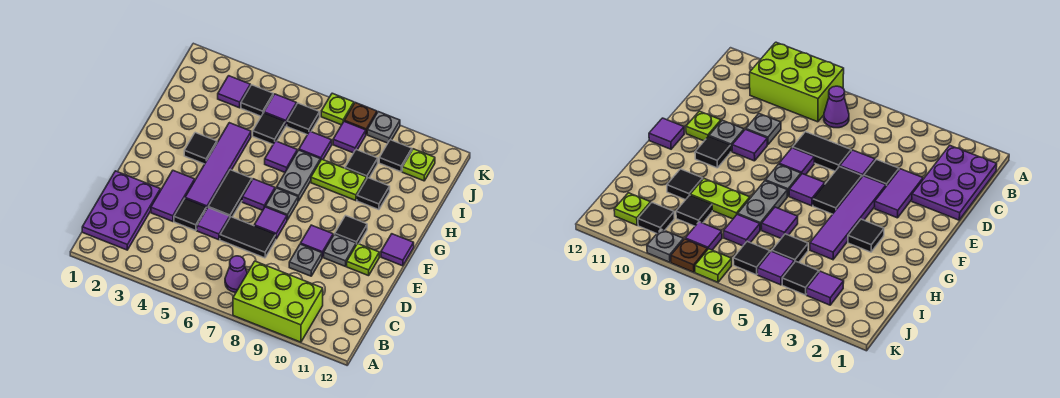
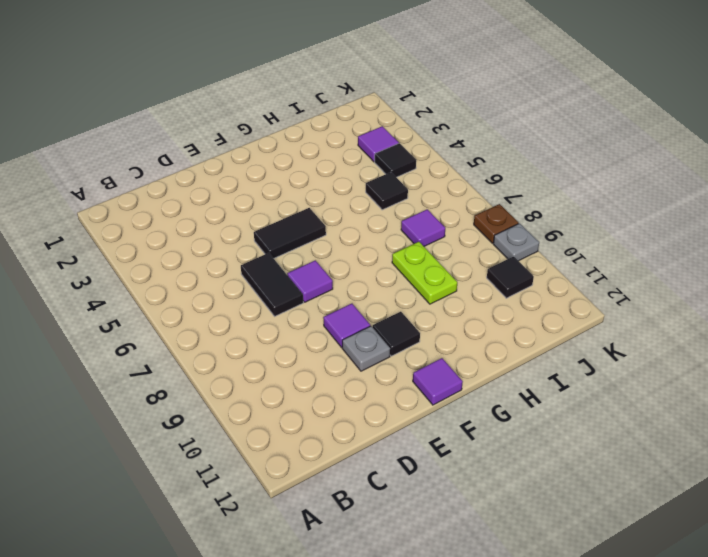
none -> lime 2x3 brick [233,261,323,342]
none -> purple 2x3 plate [82,171,160,250]
none -> purple 1x1 cone [225,256,247,293]
none -> purple 1x2 tile [151,171,195,221]

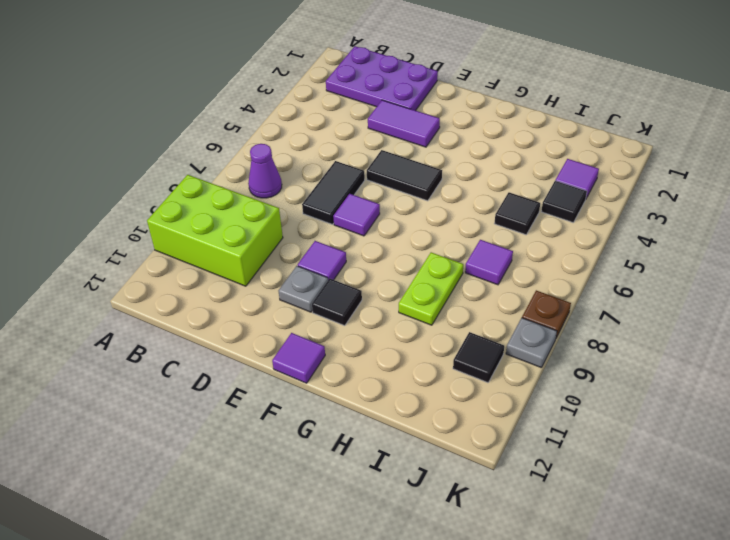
lime 2x3 brick [147,175,283,286] -> lime 2x3 brick turned to [233,261,323,342]
none -> black 1x1 tile [174,199,207,231]
none -> purple 1x1 tile [197,208,230,240]
none -> grey 1x1 plate [289,244,322,276]
none -> purple 1x4 tile [185,123,251,208]

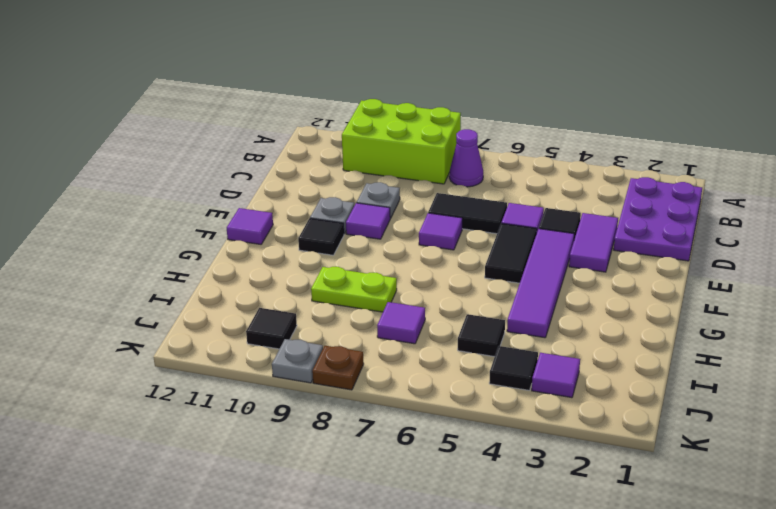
none -> lime 1x1 plate [347,244,379,276]
none -> purple 1x1 tile [242,179,275,210]
none -> grey 1x1 plate [266,188,298,220]
none -> black 1x1 tile [184,133,217,164]

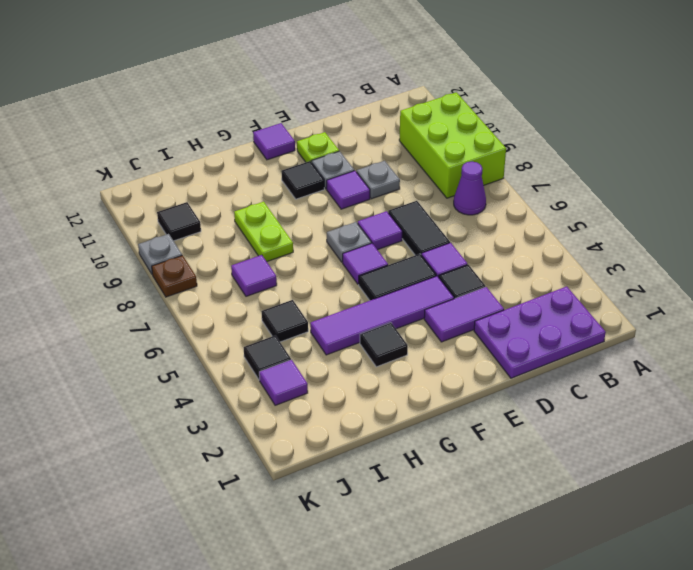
none -> grey 1x2 plate [277,150,320,201]
none -> purple 1x1 tile [265,141,297,172]
none -> black 1x1 tile [357,178,390,210]
none -> black 1x1 tile [345,150,378,178]

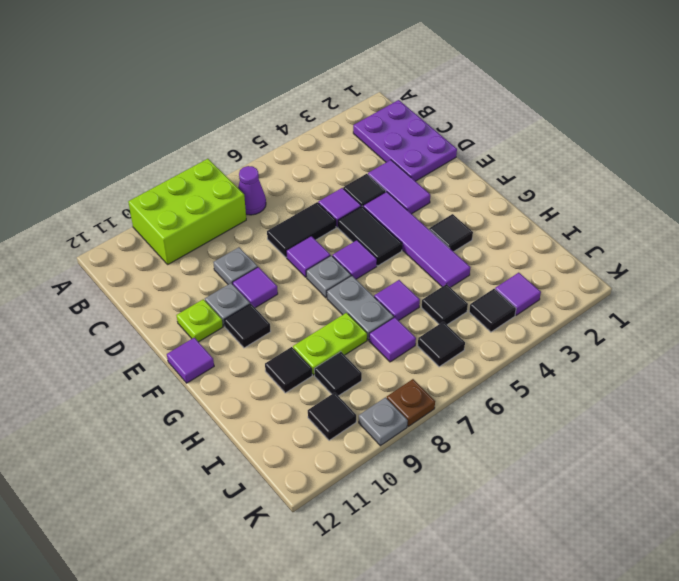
none -> purple 1x1 tile [264,94,297,126]
none -> purple 1x1 tile [333,122,366,153]
none -> lime 1x1 plate [402,149,435,181]
none -> lime 1x1 plate [321,93,354,125]

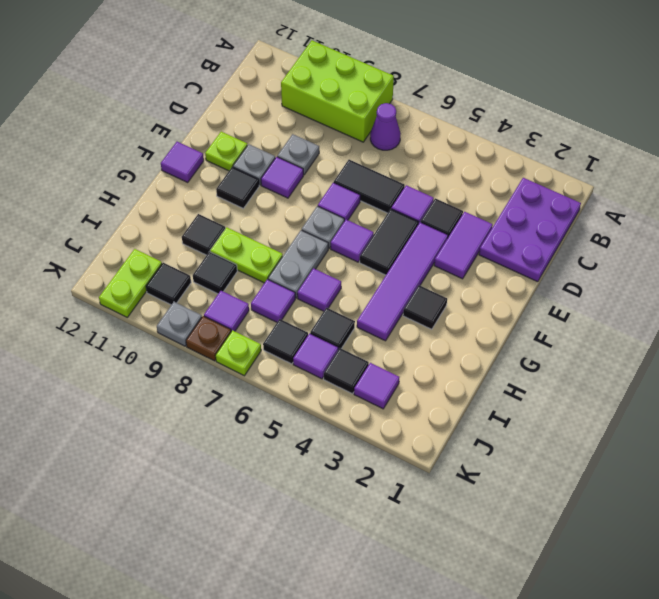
lime 1x2 plate [99,249,162,317] -> lime 1x1 plate [402,149,435,181]

